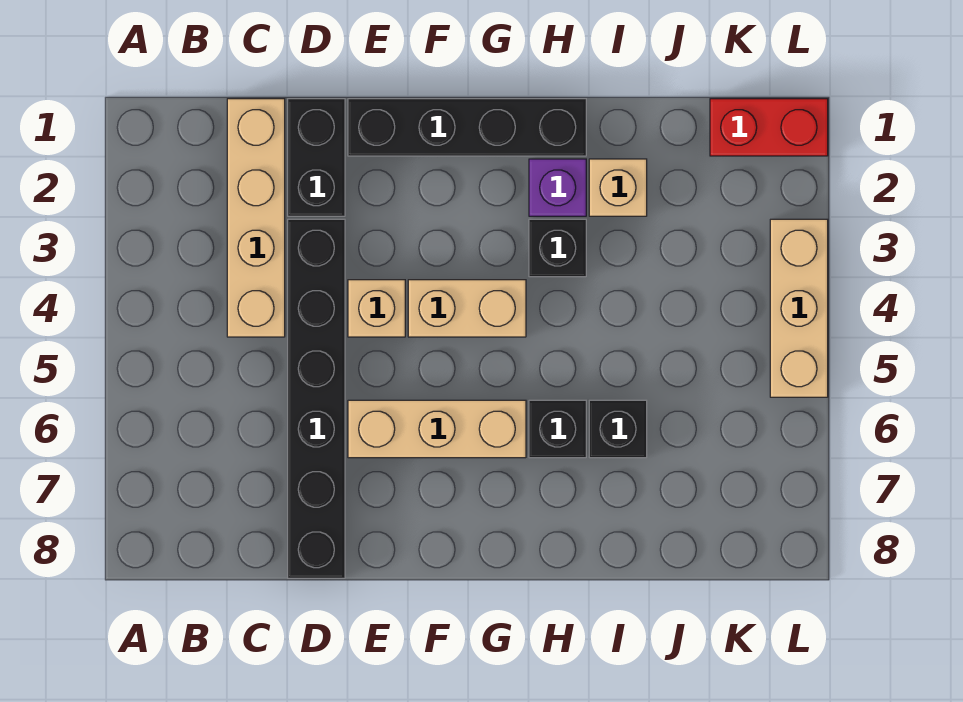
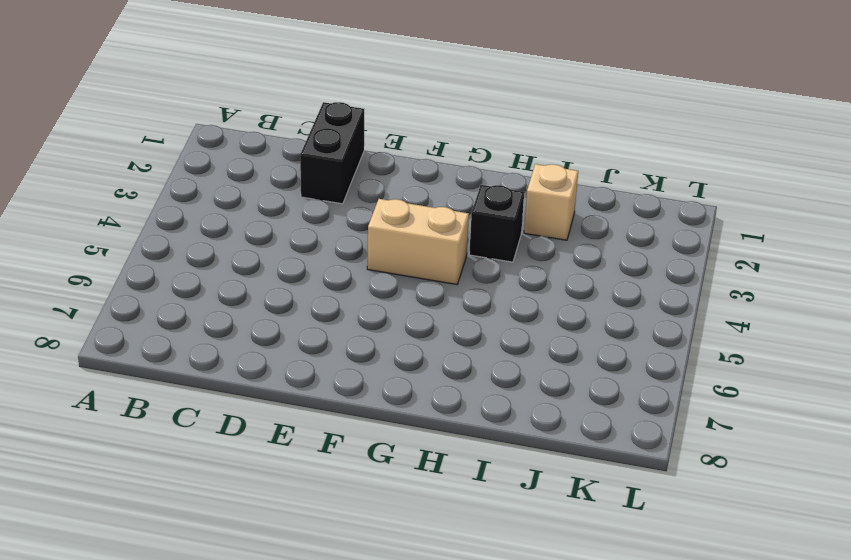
none -> tan 1x4 brick [227,99,285,337]
none -> black 1x6 brick [288,219,345,578]
none -> black 1x4 brick [348,99,586,156]

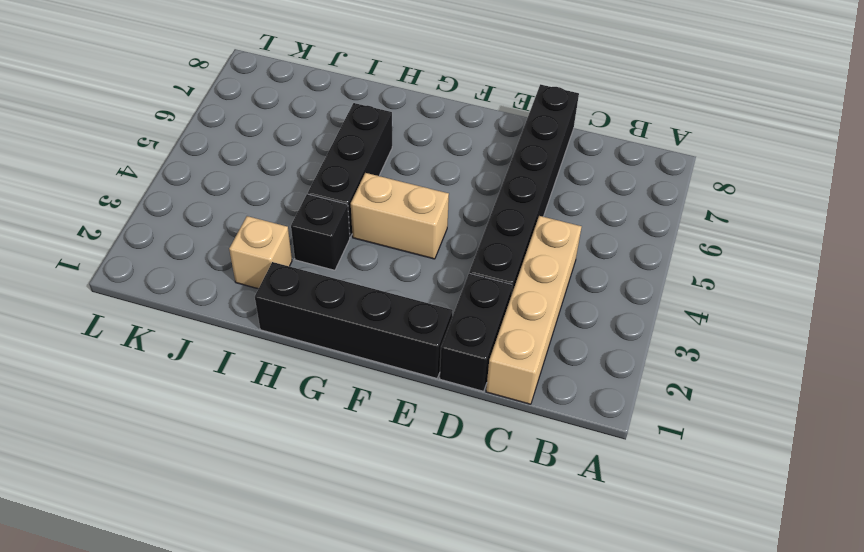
black 1x3 brick [308,103,392,237] -> black 1x1 brick [529,400,586,458]
none -> tan 1x1 brick [348,280,405,337]
none -> tan 1x3 brick [348,400,526,458]
none -> purple 1x1 brick [529,159,586,216]

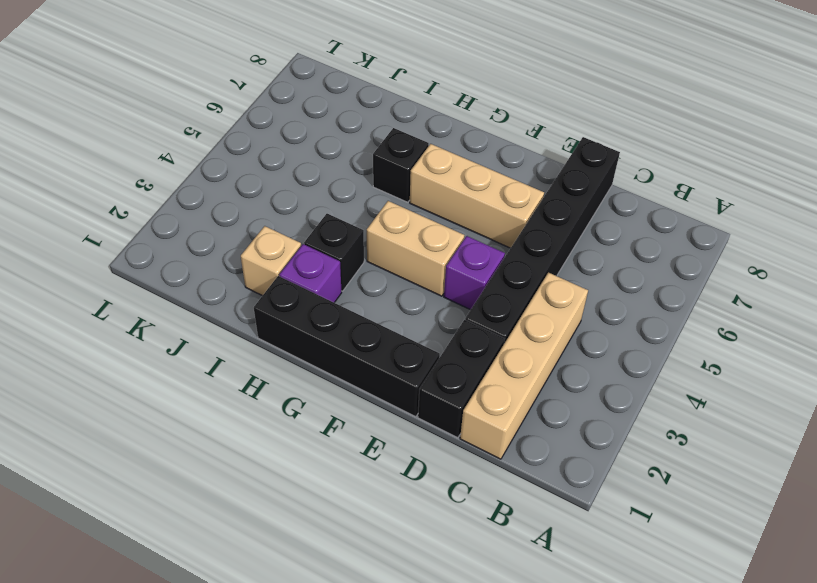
purple 1x1 brick [444,236,505,310] -> tan 1x1 brick [348,280,405,337]
none -> black 1x1 brick [589,400,647,458]
none -> red 1x2 brick [710,99,828,156]
none -> tan 1x3 brick [770,219,828,397]

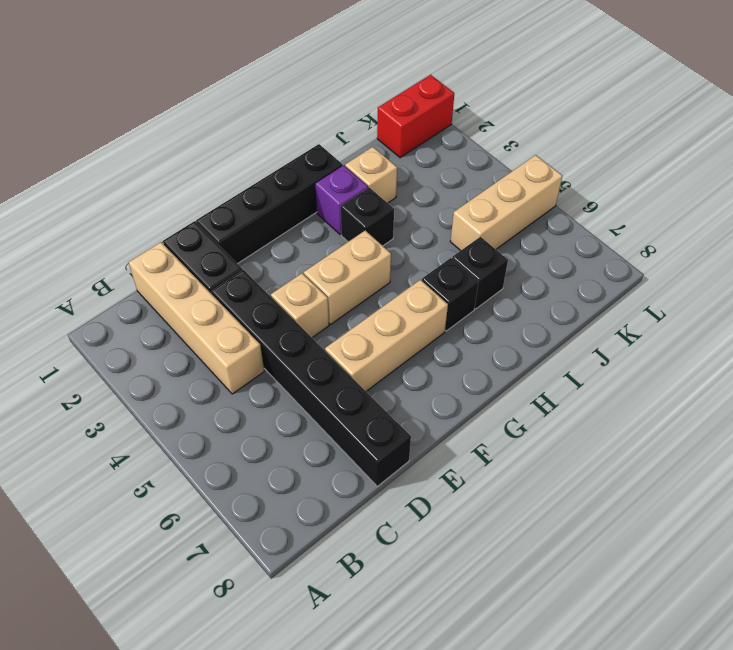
tan 1x3 brick [450,155,563,251] -> tan 1x3 brick turned to [770,219,828,397]

